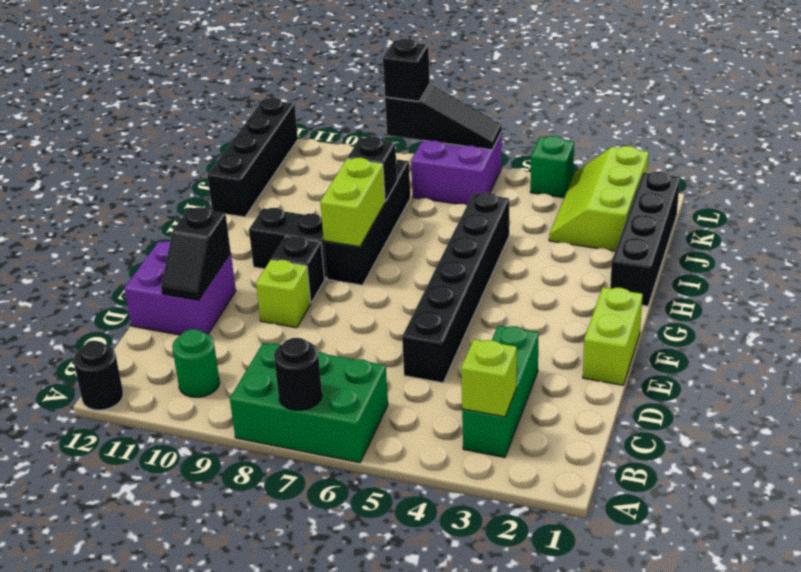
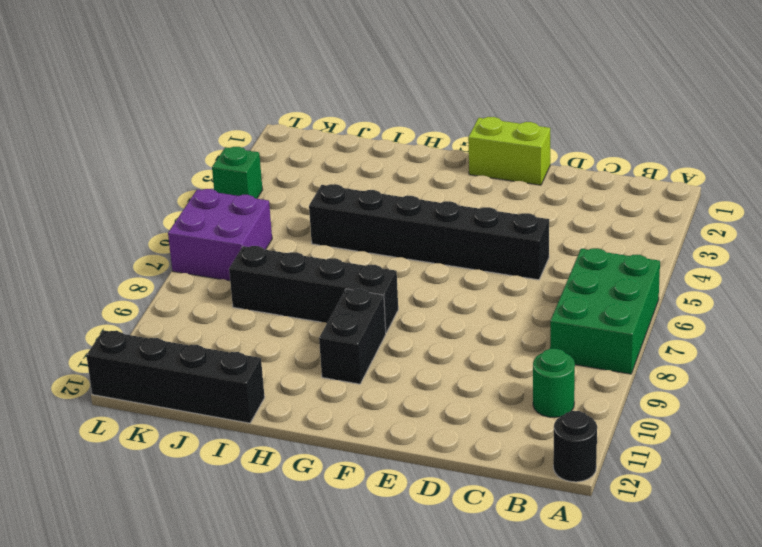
none -> green 1x3 brick [462,325,539,457]
none -> purple 2x2 brick [124,241,236,335]
none -> lime 1x1 brick [256,260,311,328]

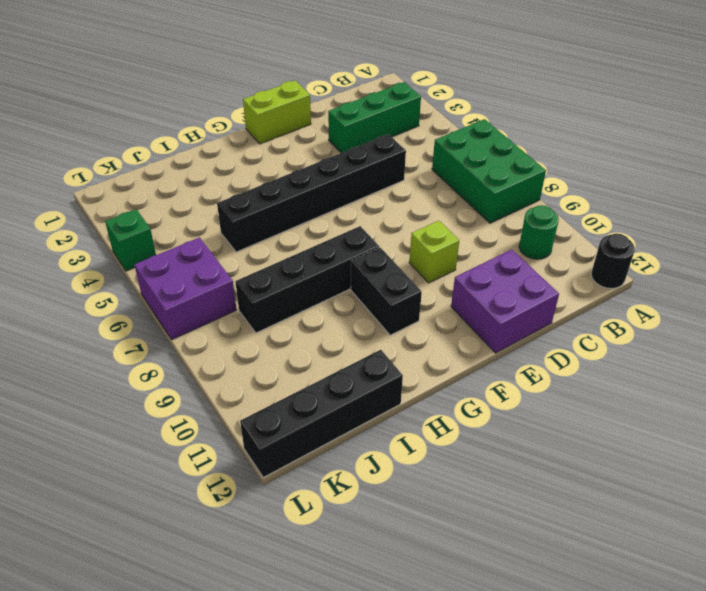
none -> black 1x1 brick [271,236,325,303]
none -> black 1x4 brick [610,172,680,306]
none -> lime 2x3 slope [549,146,649,251]

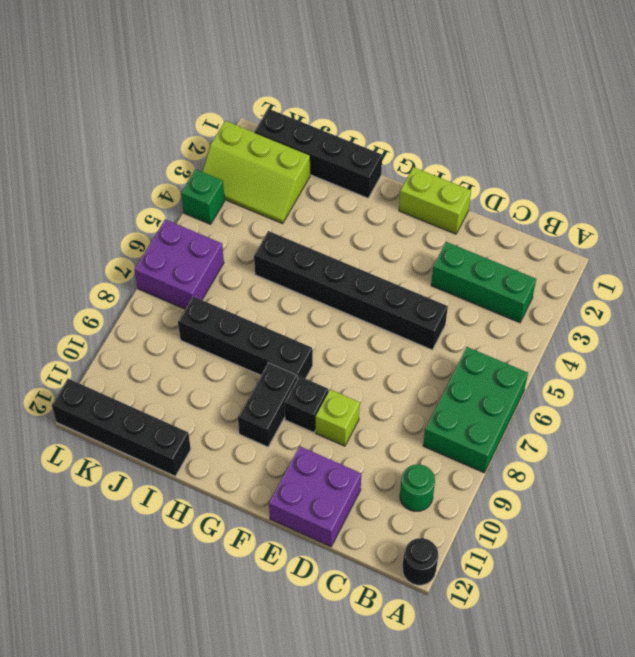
none -> black 1x1 round brick [274,338,322,410]
none -> lime 1x1 brick [461,339,517,417]
none -> black 1x2 slope [161,207,231,300]

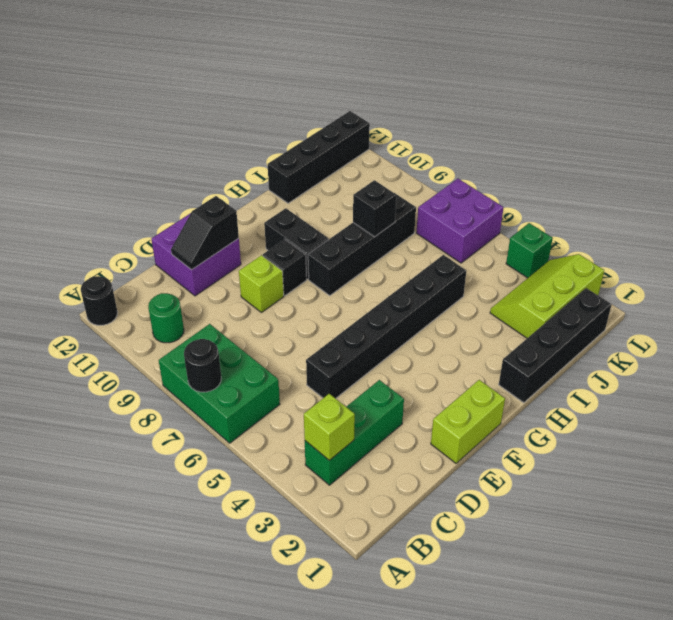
none -> lime 1x2 brick [320,158,385,247]
none -> black 1x3 slope [385,84,502,150]
none -> black 1x1 brick [383,39,430,101]

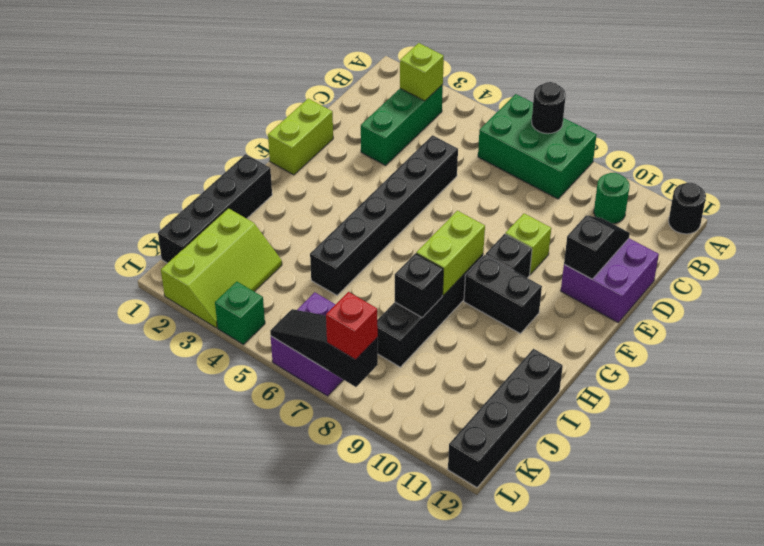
red 1x1 brick [326,292,378,360] -> black 1x1 brick [383,39,430,101]

